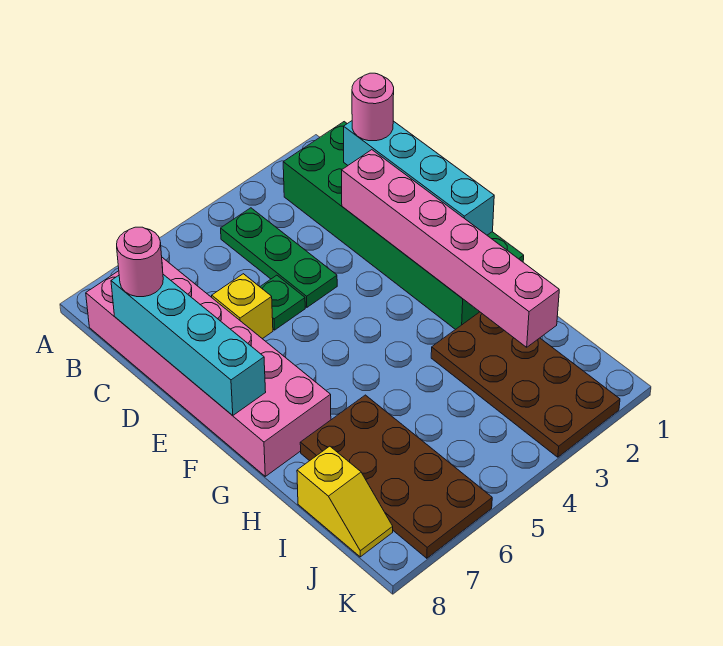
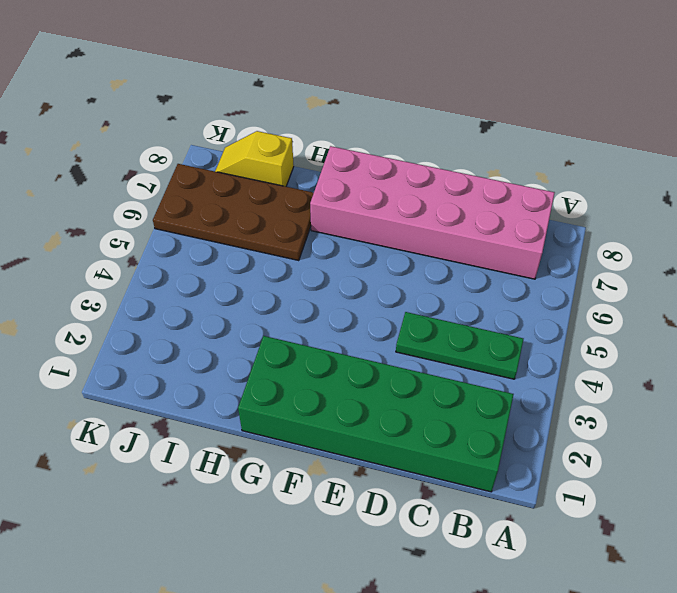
none -> green 1x1 plate [260,275,305,330]
none -> yellow 1x1 brick [212,274,273,339]
none -> brown 2x4 plate [431,312,620,457]

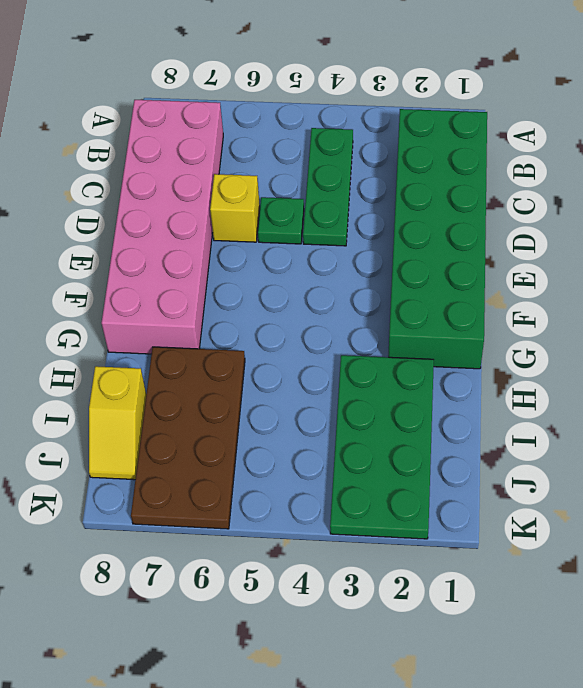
green 2x4 plate [330,355,434,539] -> brown 2x4 plate [431,312,620,457]
none -> cyan 1x4 brick [344,121,494,235]
none -> cyan 1x4 brick [111,275,266,416]
none -> pink 1x6 brick [342,150,559,347]

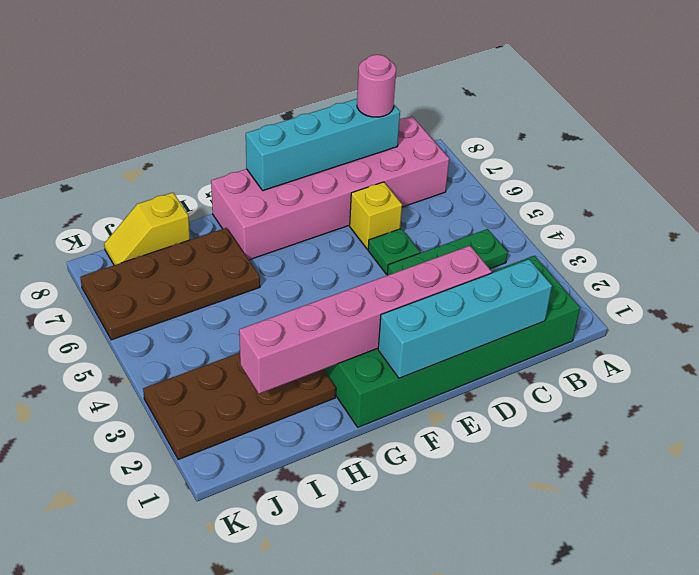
none -> pink 1x1 round brick [352,73,394,141]

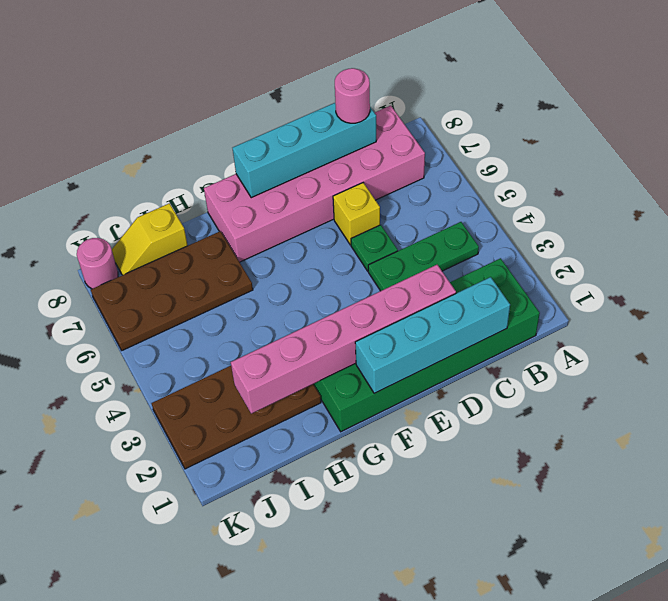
pink 1x1 round brick [77,238,118,289] -> pink 1x1 round brick moved to [352,73,394,141]

